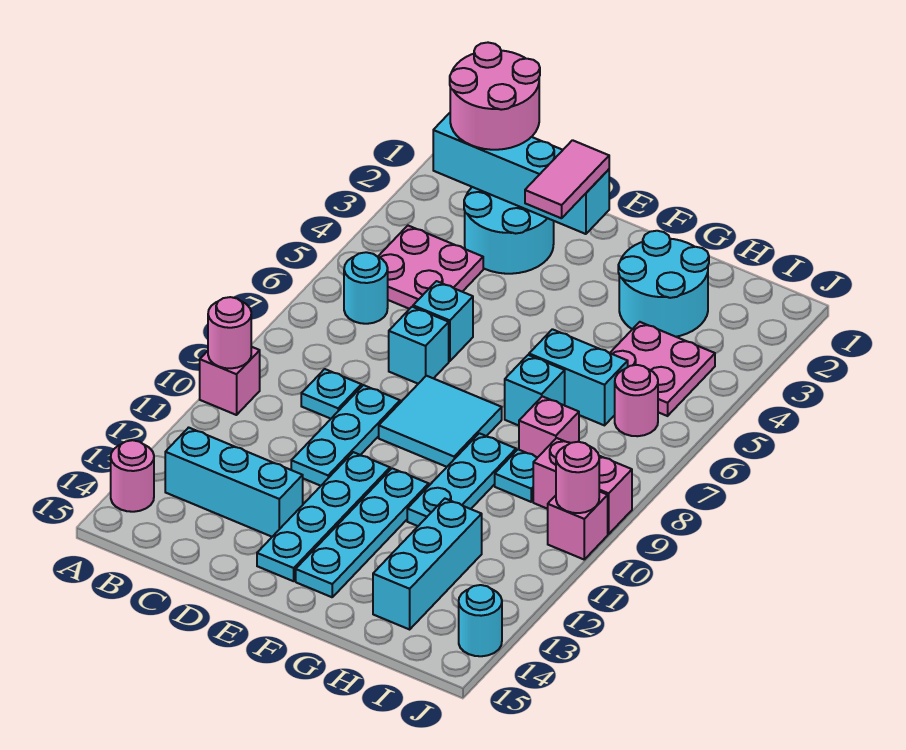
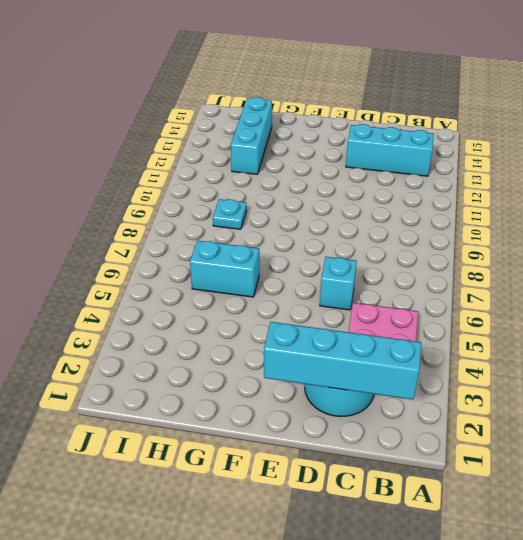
none -> pink 1x1 brick [200,347,260,415]
none -> pink 1x1 round brick [111,440,154,512]
none -> cyan 1x1 round brick [344,252,388,324]
none -> cyan 1x1 plate [301,369,361,419]

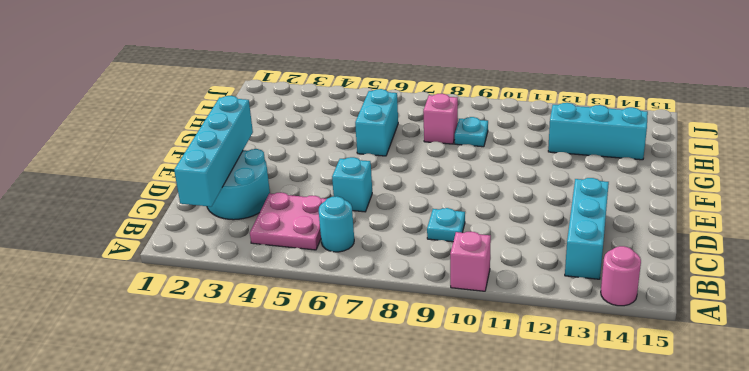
none -> cyan 1x1 brick [389,307,449,384]
none -> cyan 1x3 plate [291,385,400,486]
none -> cyan 2x2 tile [379,376,502,467]
none -> cyan 1x4 plate [257,452,390,581]

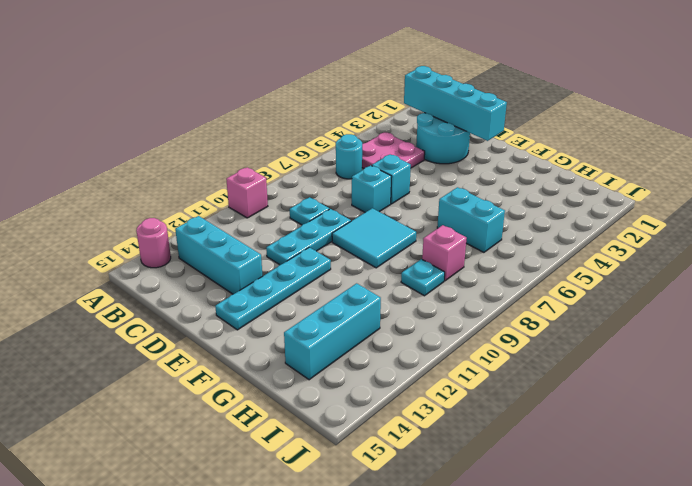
none -> cyan 1x4 plate [296,468,429,597]
none -> cyan 2x2 round brick [618,231,709,337]
none -> cyan 1x1 brick [505,355,565,425]
none -> cyan 1x3 plate [407,433,516,526]

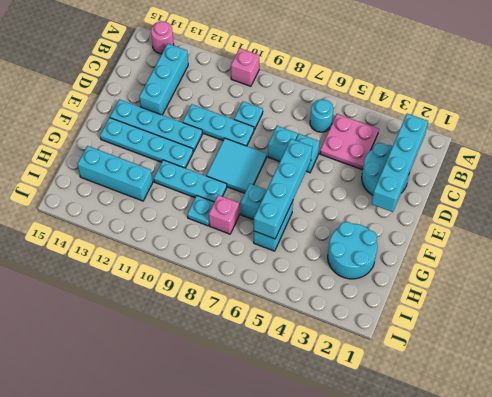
cyan 1x4 brick [254,139,312,239] -> none
none -> pink 2x2 plate [610,322,715,416]
none -> pink 1x1 round brick [615,365,658,436]
none -> pink 1x2 brick [533,438,632,534]
none -> pink 1x1 brick [548,491,608,559]

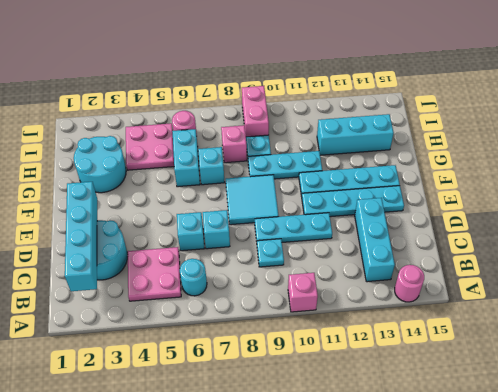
none -> pink 1x1 brick [548,491,608,559]
none -> cyan 1x1 round brick [459,585,502,656]
none -> pink 1x1 round brick [208,297,251,368]
none -> pink 1x1 round brick [556,442,599,513]

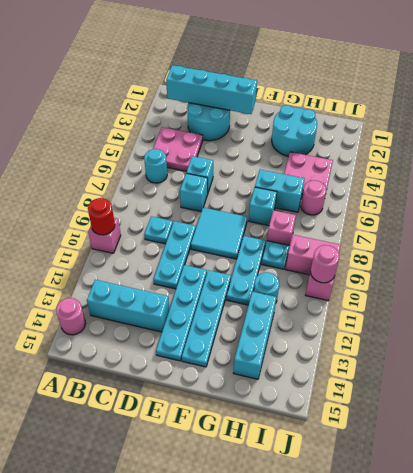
red 1x1 round brick [88,198,115,235] -> pink 1x1 round brick [208,297,251,368]
cyan 1x1 round brick [254,272,279,302] -> cyan 1x1 round brick moved to [459,585,502,656]
none -> pink 2x2 round brick [450,43,540,150]
none -> pink 1x2 tile [525,140,609,218]

